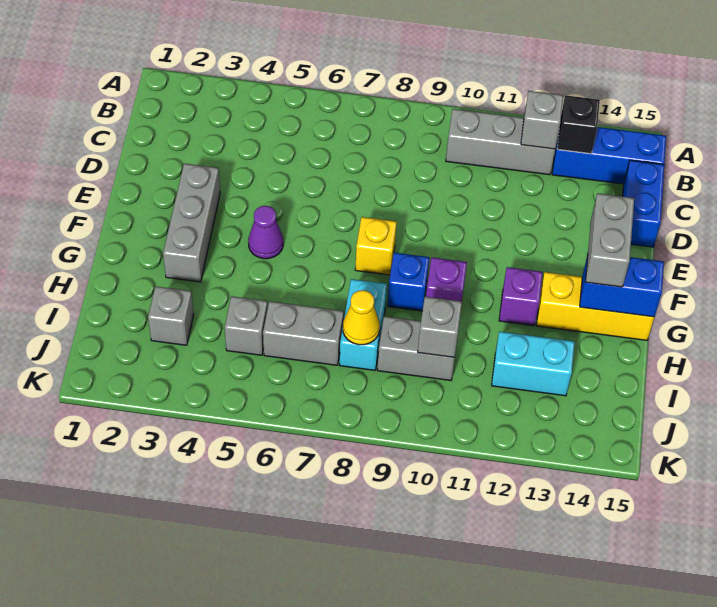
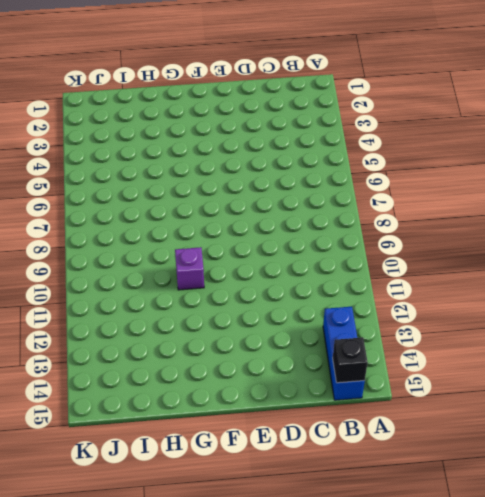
black 1x1 brick [333,337,368,383] -> black 1x1 brick moved to [557,95,600,154]
none -> grey 1x3 brick [446,109,555,175]
none -> blue 1x2 brick [623,160,664,247]
none -> grey 1x3 brick [163,163,220,282]

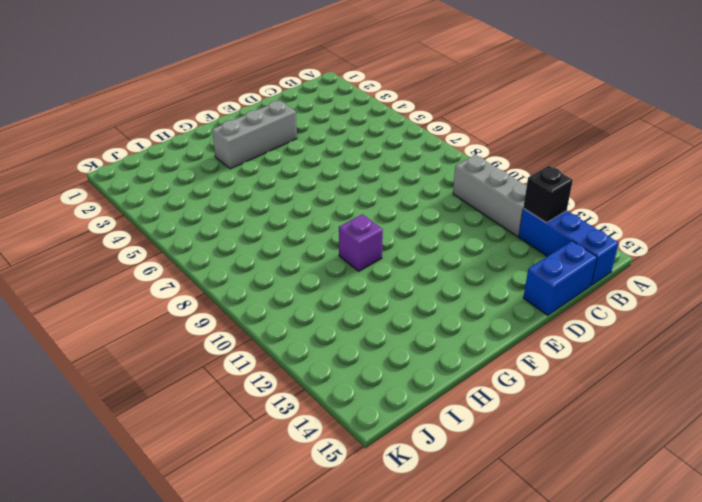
none -> purple 1x1 cone [248,206,283,259]
none -> yellow 1x1 brick [355,217,397,275]
none -> blue 1x1 brick [387,253,429,311]

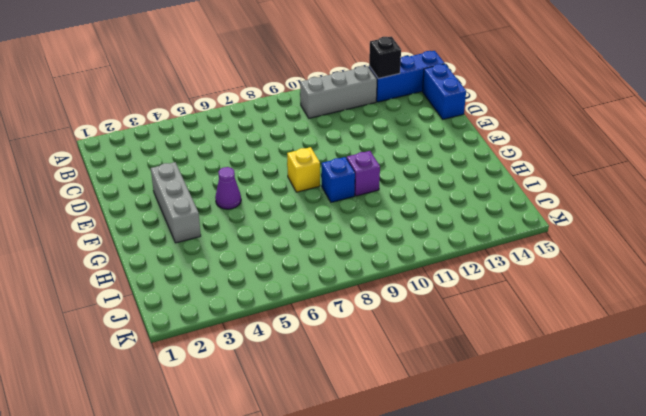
none -> purple 1x1 brick [499,267,543,326]
none -> yellow 1x3 brick [537,272,654,340]
none -> cyan 1x2 brick [340,279,387,370]

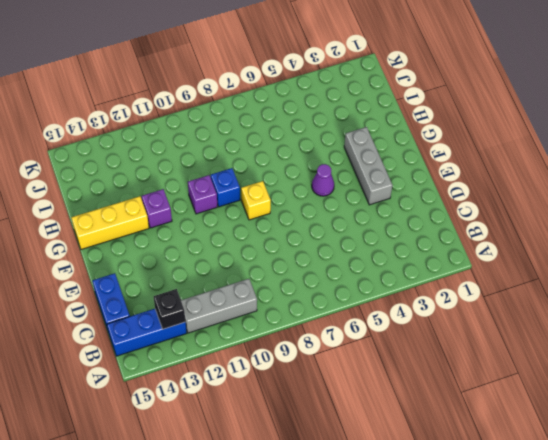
none -> cyan 1x2 brick [340,279,387,370]
none -> grey 1x1 brick [148,286,194,345]
none -> grey 1x1 brick [225,296,268,355]

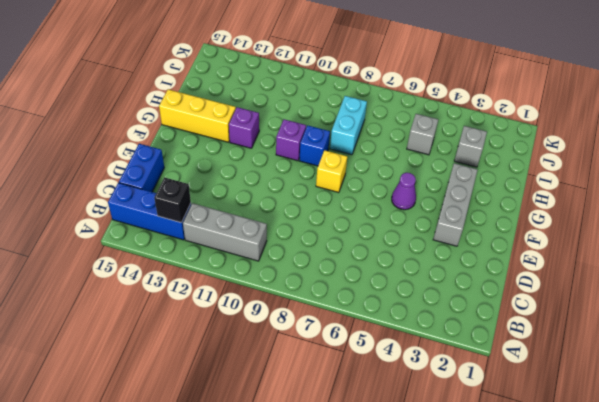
none -> grey 1x2 brick [263,301,344,365]
none -> grey 1x2 brick [377,316,455,381]
none -> cyan 1x2 brick [492,331,574,396]

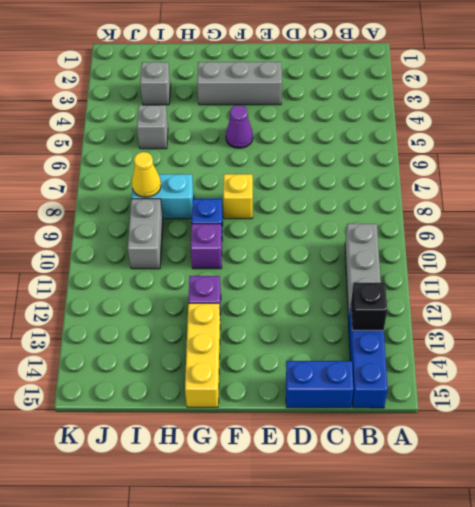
none -> grey 1x2 brick [263,301,344,365]
none -> cyan 1x2 brick [492,331,574,396]
none -> grey 1x1 brick [521,91,563,149]

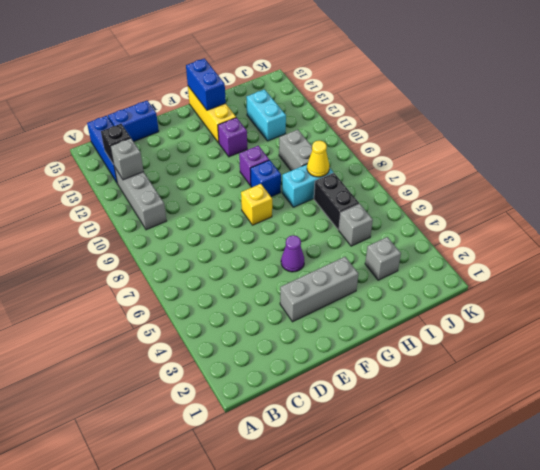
black 1x2 brick [314,173,359,230] -> grey 1x2 brick [263,301,344,365]
none -> grey 1x1 brick [418,297,462,357]
none -> grey 1x2 brick [586,193,634,287]

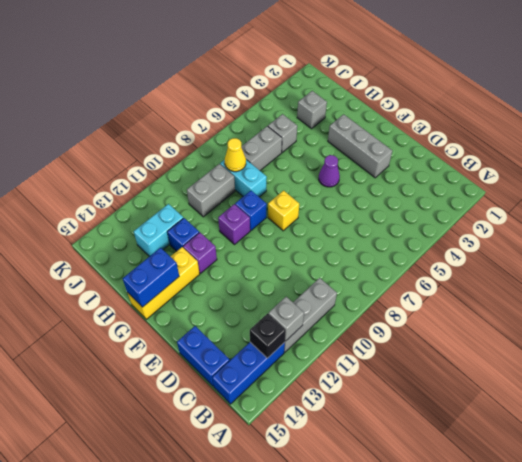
blue 1x1 brick [167,218,199,251] -> none
none -> grey 1x1 brick [418,297,462,357]
none -> grey 1x2 brick [586,193,634,287]

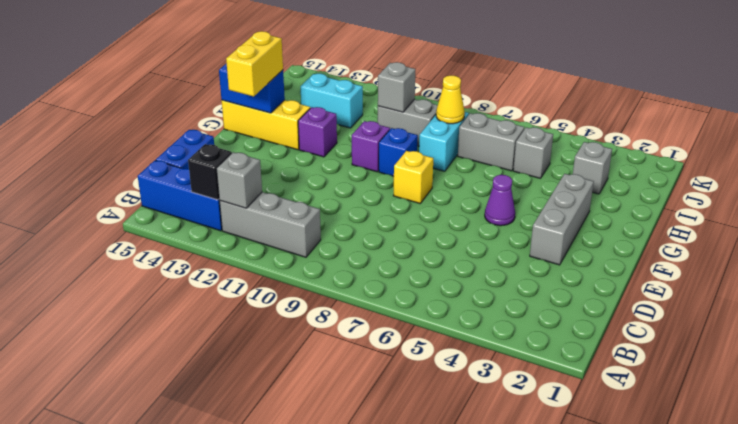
yellow 1x2 brick [226,31,283,97] -> grey 1x2 brick [586,193,634,287]

